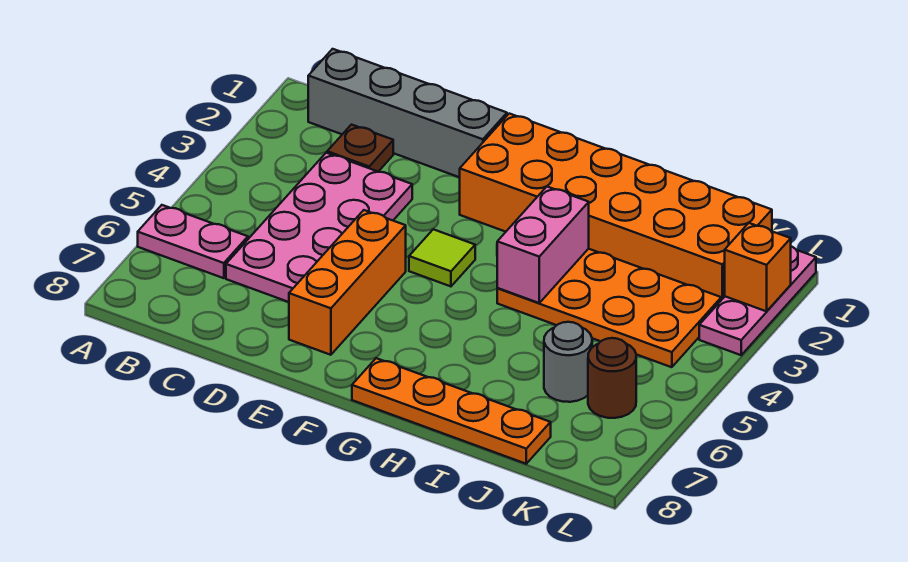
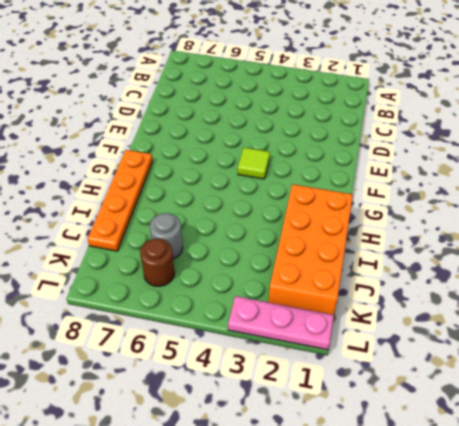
orange 2x4 brick [268,184,353,315] -> orange 2x6 brick [460,114,772,300]
none -> pink 1x2 plate [138,205,248,278]
none -> grey 1x4 brick [308,49,507,177]
none -> brown 1x1 plate [327,125,393,172]

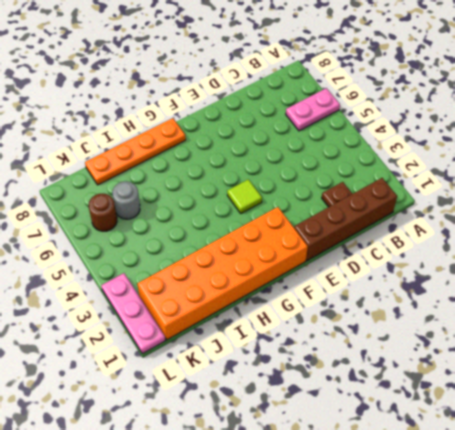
brown 1x4 brick [294,178,397,261] -> grey 1x4 brick [308,49,507,177]
none -> pink 2x4 plate [226,153,412,302]
none -> orange 1x3 brick [289,210,406,355]
none -> orange 2x4 plate [497,249,721,367]

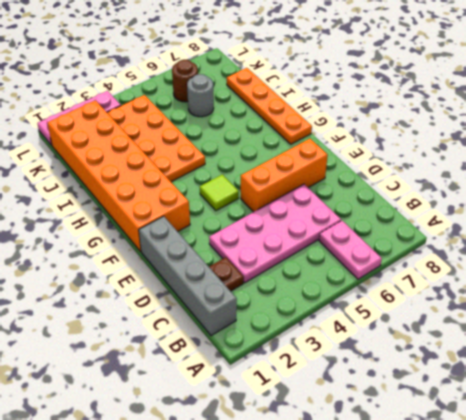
none -> pink 1x2 brick [497,187,589,303]
none -> orange 1x1 brick [725,223,791,311]

